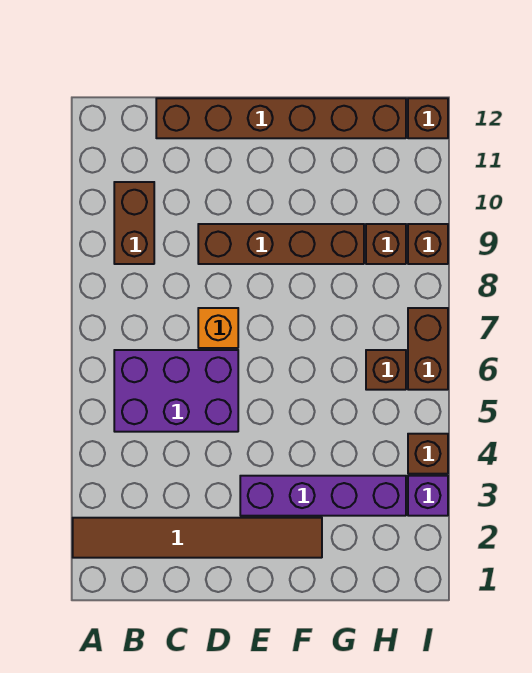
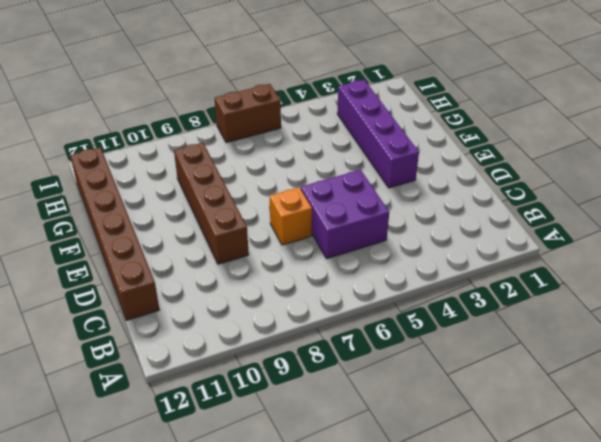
purple 2x2 brick [301,170,389,259] -> purple 2x3 brick [114,350,238,432]
none -> brown 1x6 tile [73,518,322,558]
none -> brown 1x2 brick [114,182,154,264]
none -> brown 1x1 brick [366,350,406,390]

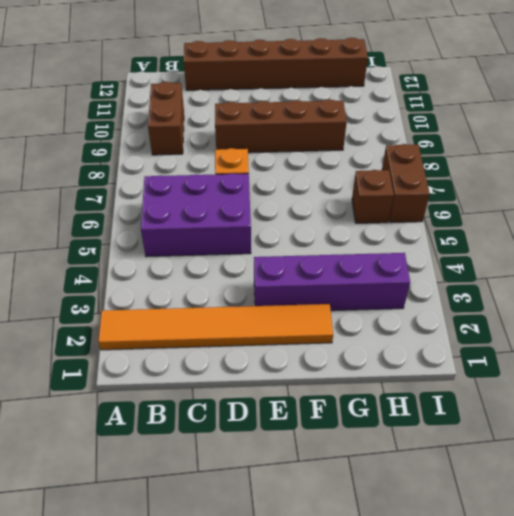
orange 1x6 tile [98,304,333,350] -> brown 1x6 tile [73,518,322,558]
none -> brown 1x1 brick [366,224,406,264]
none -> purple 1x1 brick [408,476,448,516]
none -> brown 1x1 brick [408,434,448,474]

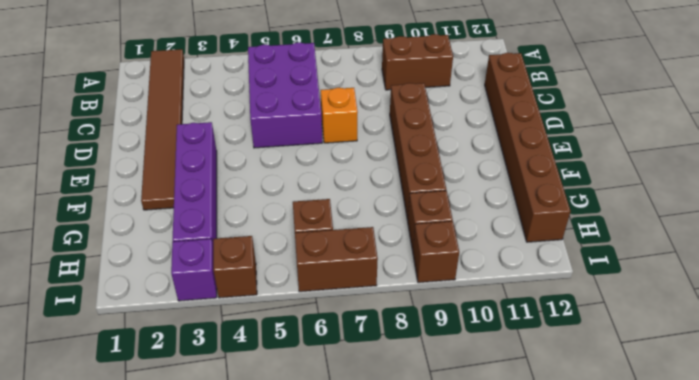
none -> brown 1x1 brick [408,98,448,138]

